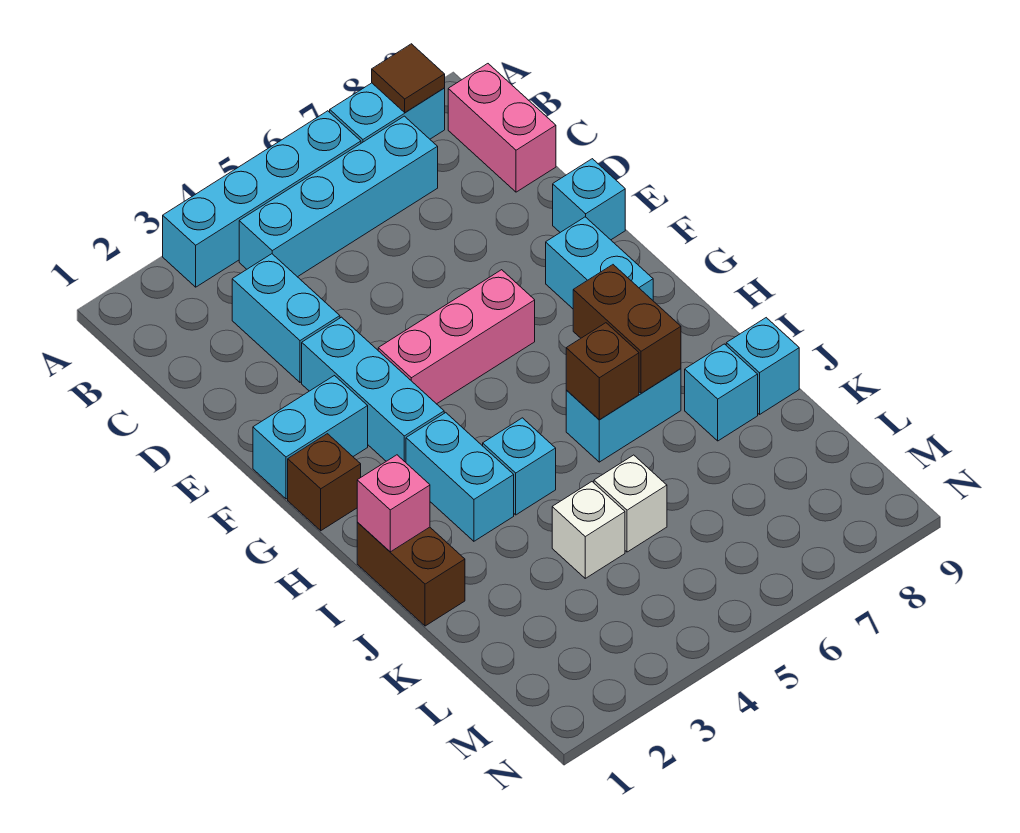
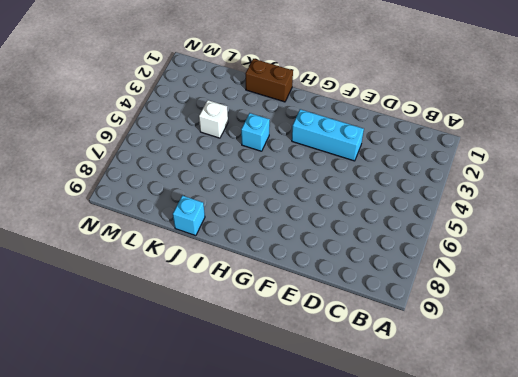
none -> cyan 1x4 brick [163,111,361,287]
none -> cyan 1x2 brick [330,83,445,143]
none -> cyan 1x4 brick [239,116,438,277]

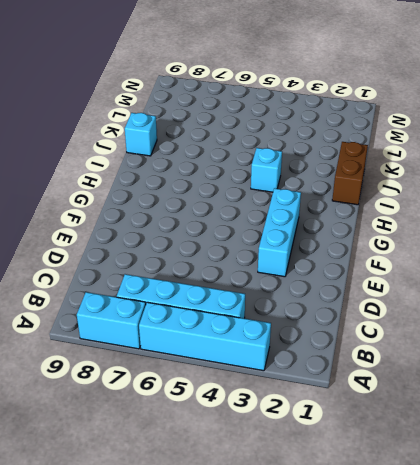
none -> pink 1x2 brick [448,64,556,192]
none -> cyan 1x2 brick [232,254,340,382]
none -> cyan 1x1 brick [553,159,625,240]

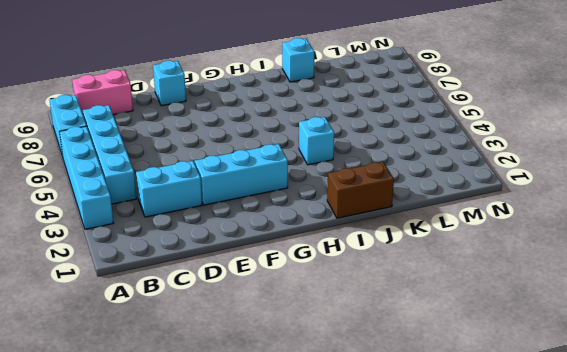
none -> cyan 1x2 brick [253,376,368,499]
none -> pink 1x3 brick [378,270,535,404]
none -> cyan 1x2 brick [546,217,653,309]

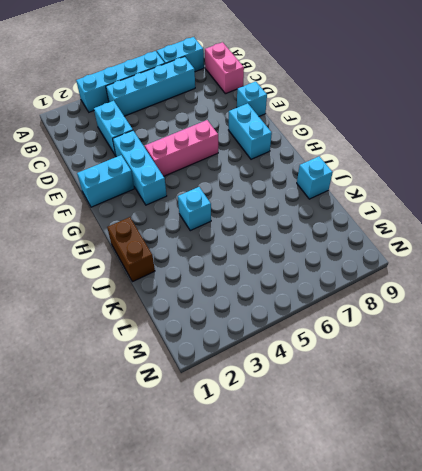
none -> brown 1x1 brick [288,434,361,531]
none -> cyan 1x2 brick [406,413,514,541]
none -> cyan 1x2 brick [566,369,681,462]

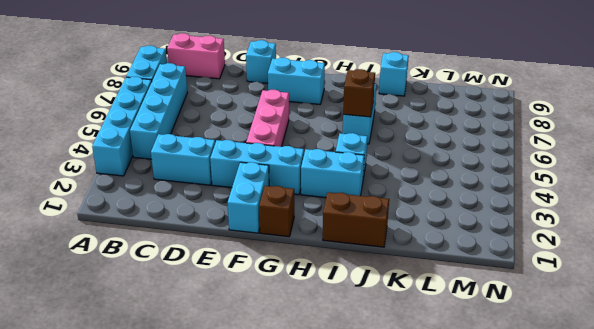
none -> cyan 1x1 brick [685,344,758,441]
none -> white 1x1 brick [552,482,625,578]
none -> white 1x1 brick [594,455,667,552]

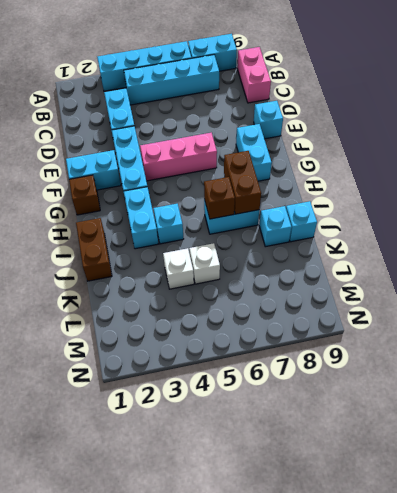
none -> brown 1x1 tile [372,44,445,113]
none -> pink 1x1 brick [357,455,430,552]

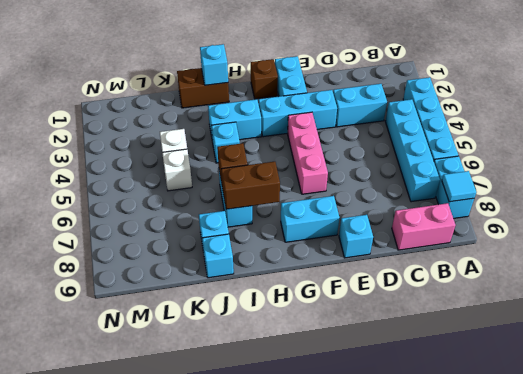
cyan 1x1 tile [442,171,476,202] -> brown 1x1 tile [372,44,445,113]
cyan 1x1 brick [200,44,228,85] -> pink 1x1 brick [357,455,430,552]

